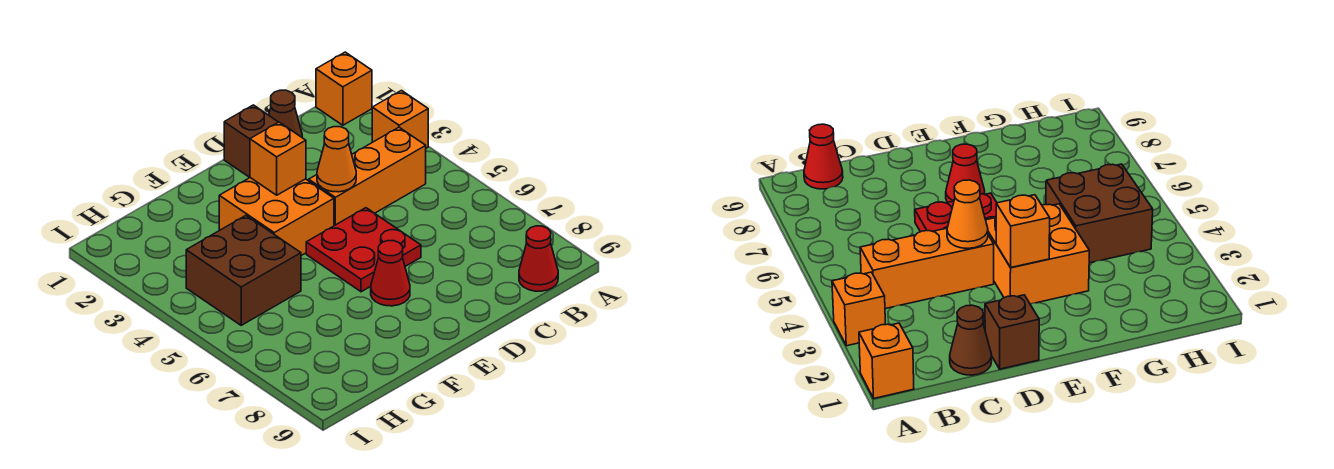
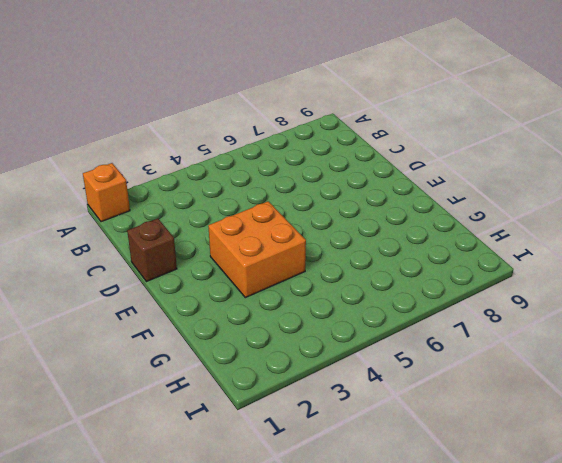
none -> orange 1x1 brick [372,91,428,148]
none -> orange 1x3 brick [309,127,426,226]
none -> red 1x1 cone [519,226,558,291]

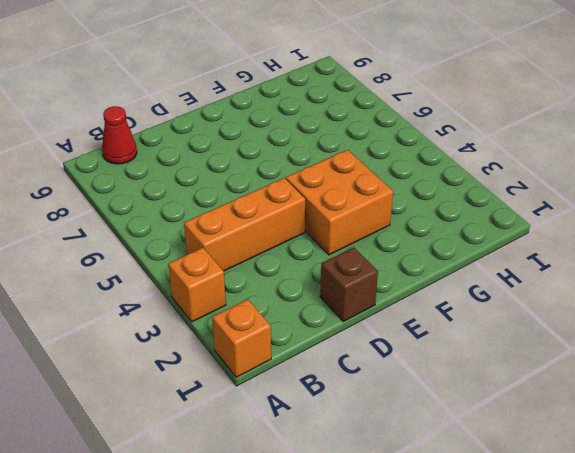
none -> brown 1x1 cone [269,90,302,137]
none -> red 2x2 plate [306,208,421,292]
none -> red 1x1 cone [371,241,410,306]

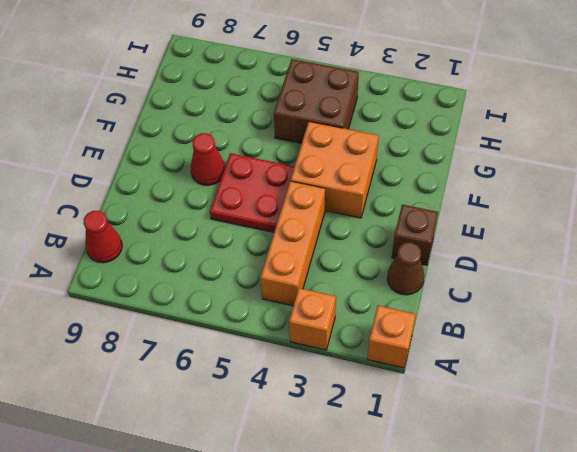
none -> orange 1x1 cone [317,127,356,192]
none -> orange 1x1 brick [250,122,306,195]

